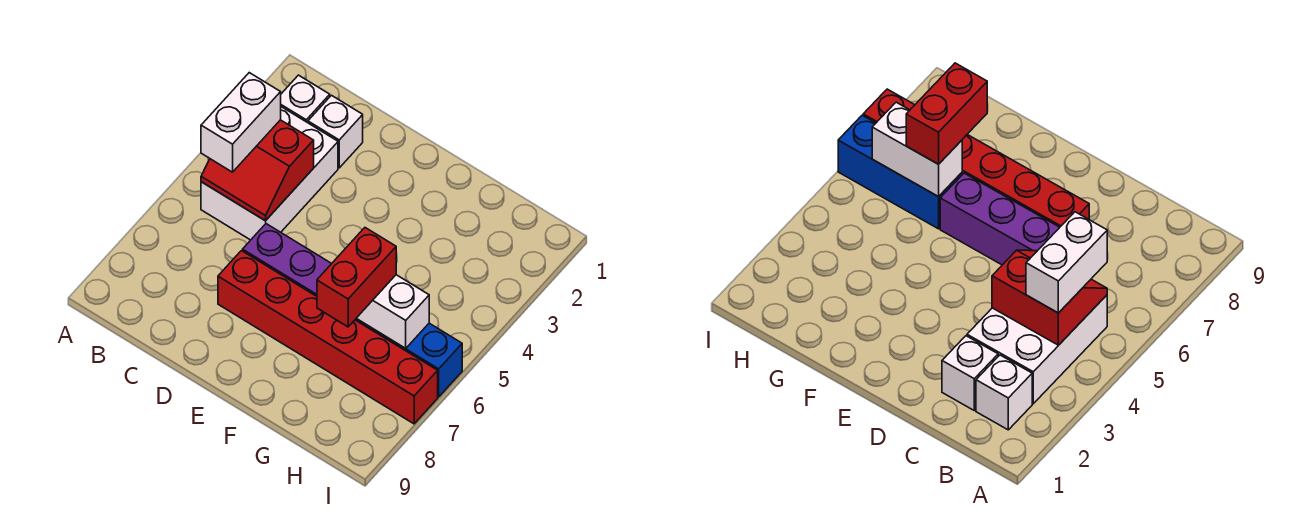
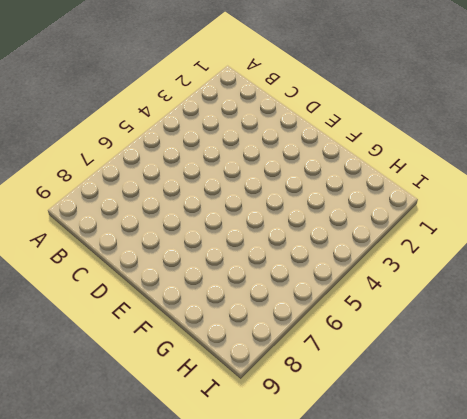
none -> white 1x1 brick [281,75,330,123]
none -> white 2x3 brick [201,107,338,240]

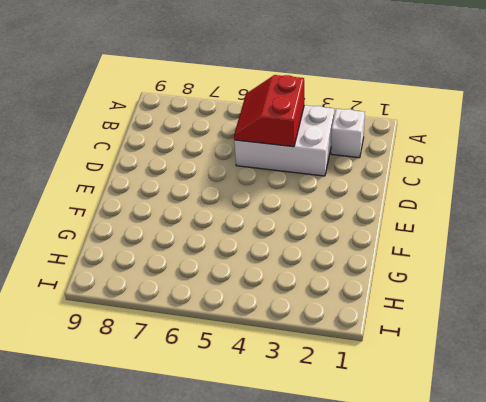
none -> white 1x1 brick [308,95,363,168]
none -> purple 1x3 brick [243,224,332,296]

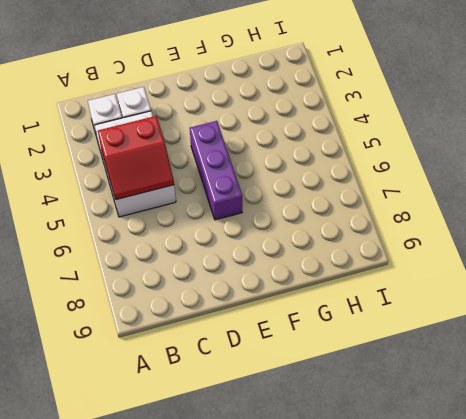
purple 1x3 brick [190,121,242,220] -> purple 1x3 brick turned to [243,224,332,296]
none -> red 1x6 brick [218,251,438,424]
none -> blue 1x3 brick [355,318,462,397]

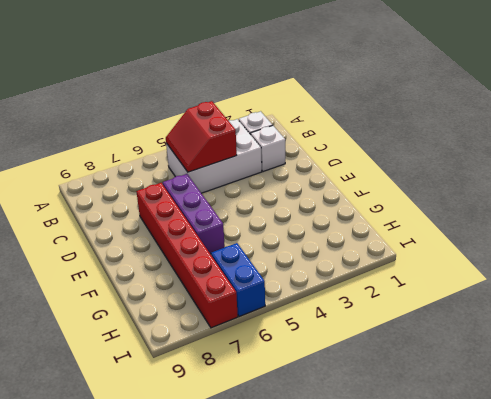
blue 1x2 brick [211,243,265,317] -> blue 1x3 brick [355,318,462,397]
none -> white 1x2 brick [357,275,429,348]
none -> white 1x2 brick [201,73,281,172]

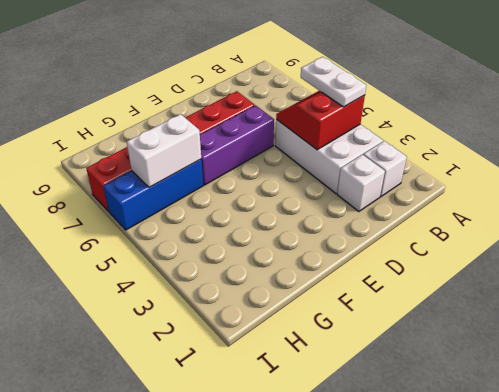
white 1x2 plate [301,57,366,107] -> white 1x2 brick [201,73,281,172]
none -> red 1x2 brick [317,228,396,327]

